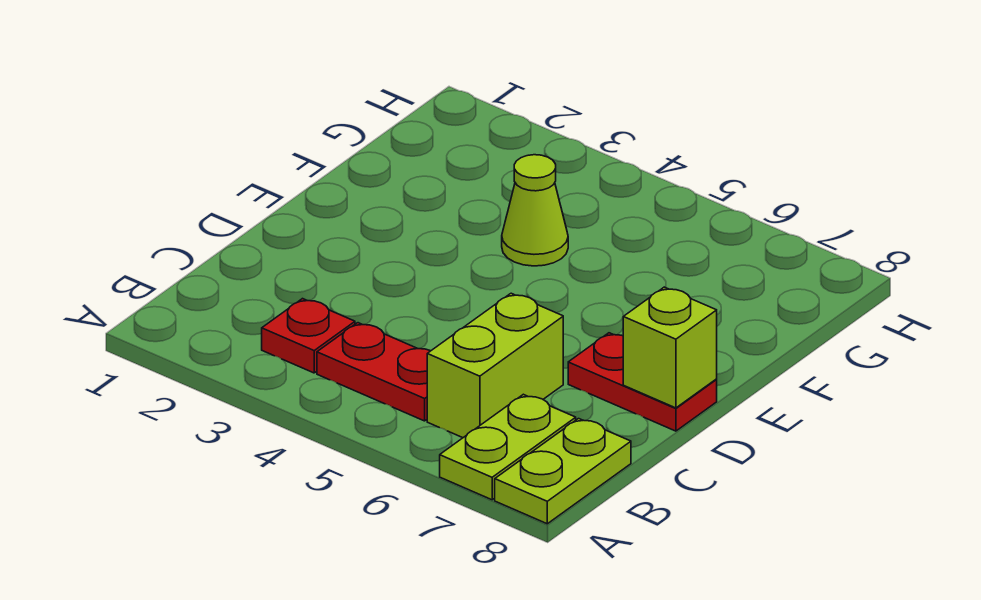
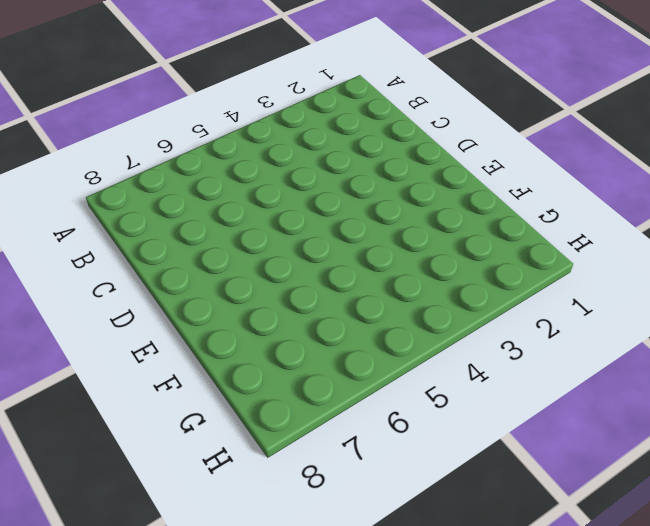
none -> lime 1x2 plate [440,394,576,500]
none -> lime 1x2 plate [495,419,631,524]

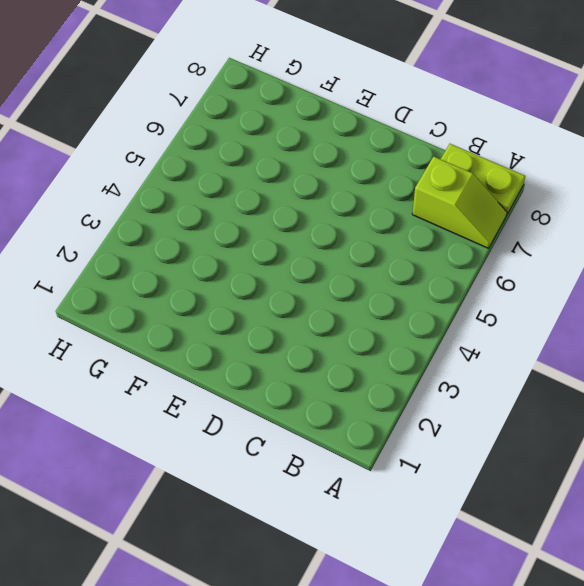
lime 1x2 slope [412,157,507,248] -> lime 1x2 plate [440,394,576,500]
none -> red 1x1 plate [262,299,355,373]
none -> red 1x2 plate [317,323,430,421]

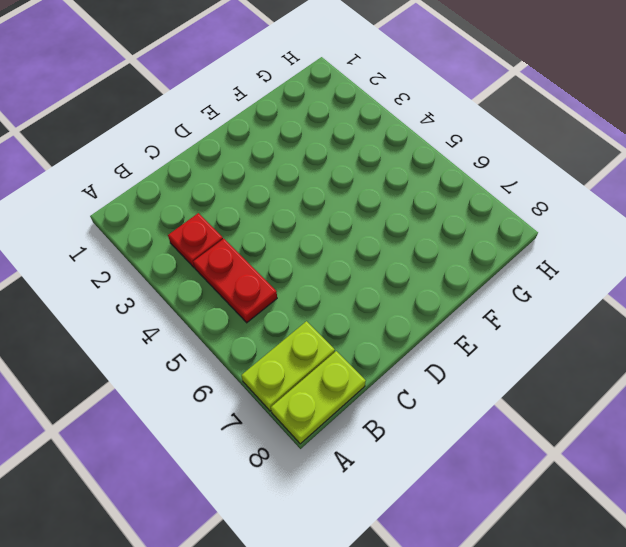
none -> lime 1x2 brick [427,293,563,438]
none -> red 1x2 plate [568,333,717,431]

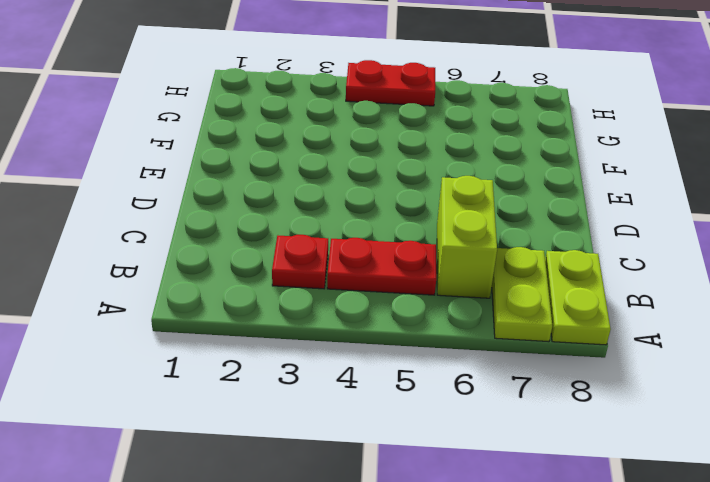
red 1x2 plate [346,60,435,106] -> red 1x2 plate moved to [568,333,717,431]
none -> lime 1x1 cone [502,155,568,266]
none -> lime 1x1 brick [623,287,717,408]

